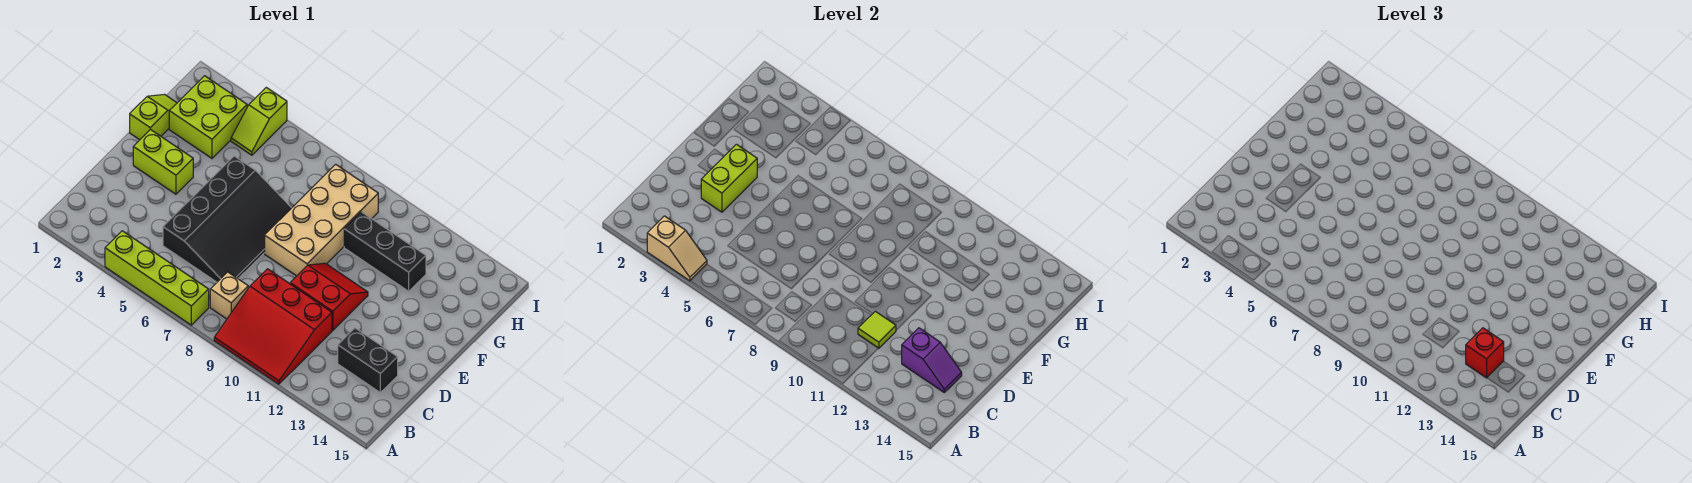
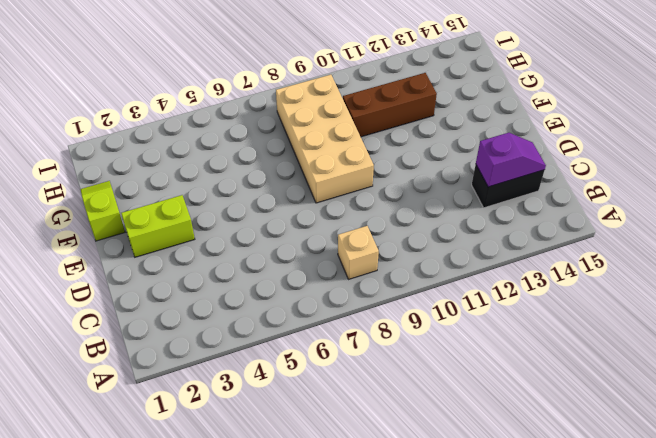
brown 1x3 brick [343,73,437,137] -> black 1x3 brick [344,212,426,291]
none -> lime 1x4 brick [105,231,209,325]
none -> red 3x3 slope [214,269,332,384]
none -> black 3x4 slope [163,156,291,282]

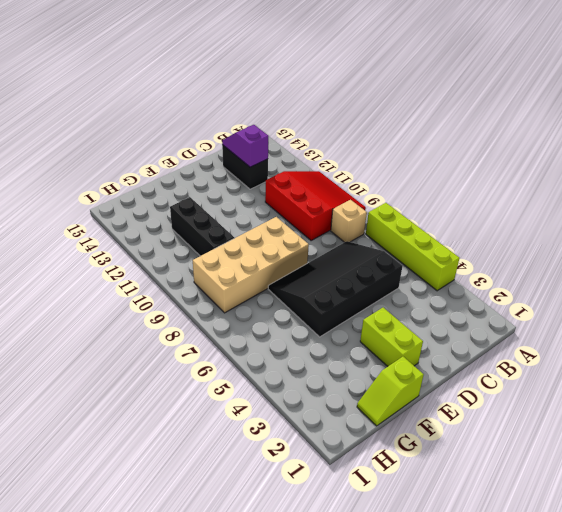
none -> red 2x2 slope [290,263,368,330]
none -> lime 2x2 brick [169,76,247,158]
none -> lime 1x2 slope [231,87,287,155]

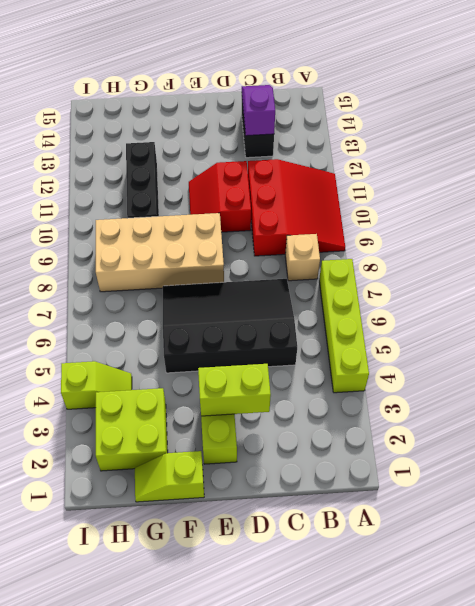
none -> tan 1x2 slope [647,216,707,281]
none -> lime 1x1 tile [858,311,896,348]
none -> red 1x1 brick [1466,328,1504,378]

